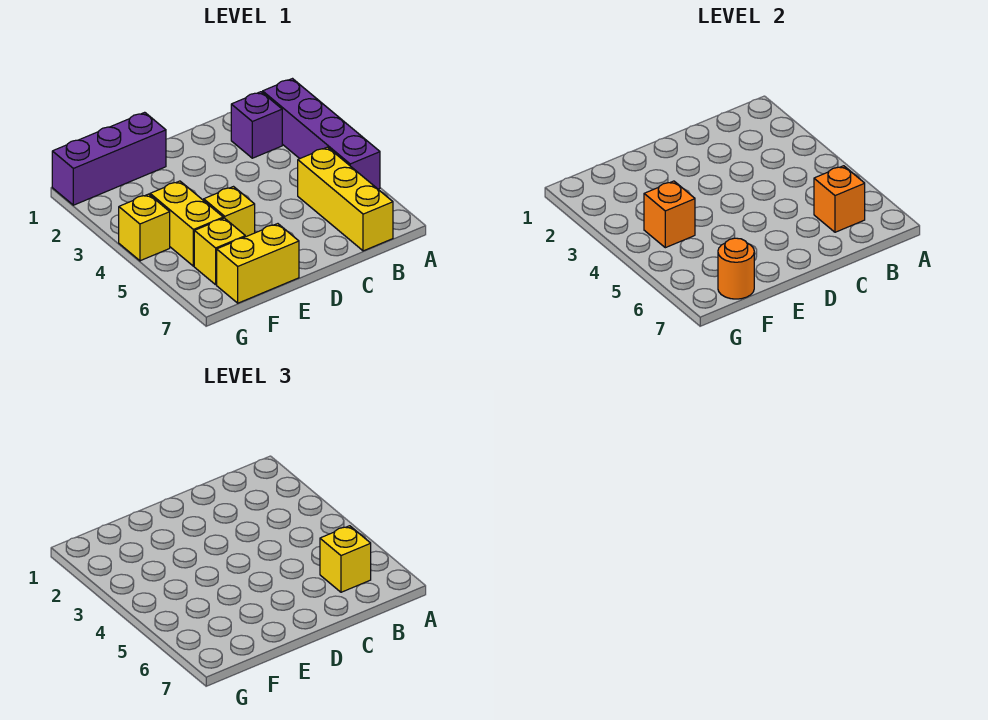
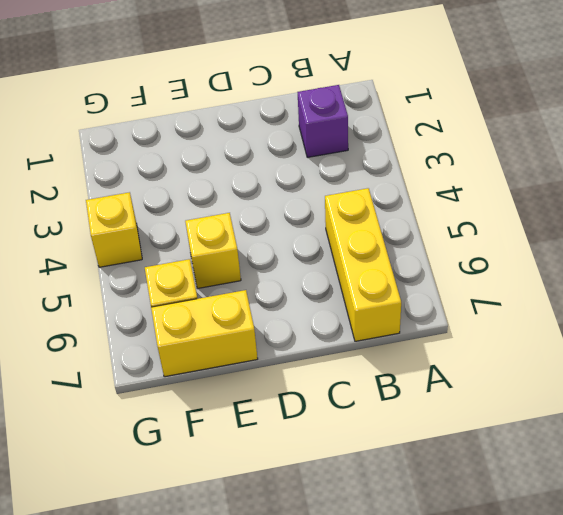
none -> purple 1x4 brick [263,79,380,189]
none -> purple 1x3 brick [52,112,166,205]
none -> yellow 1x2 brick [150,181,223,266]

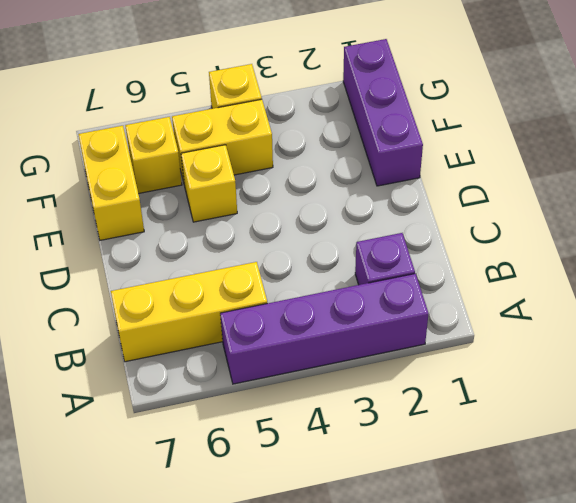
none -> orange 1x1 brick [814,166,865,232]
none -> orange 1x1 brick [644,181,695,248]
none -> orange 1x1 round brick [718,238,754,299]

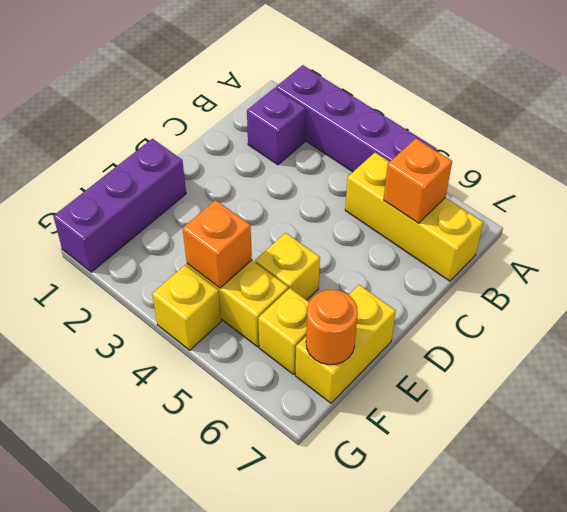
none -> yellow 1x1 brick [320,526,371,592]

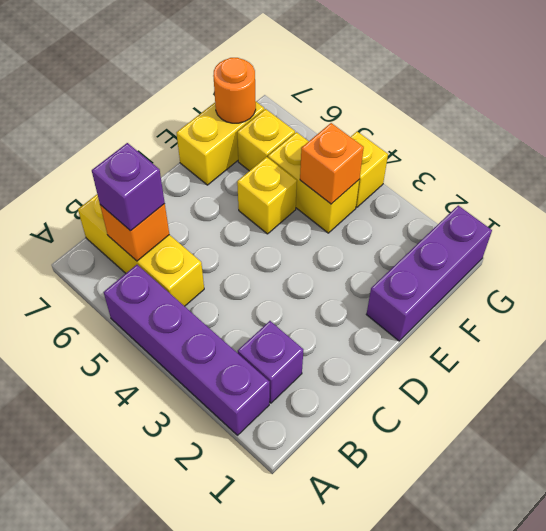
purple 1x1 brick [92,143,165,231] -> yellow 1x1 brick [320,526,371,592]

